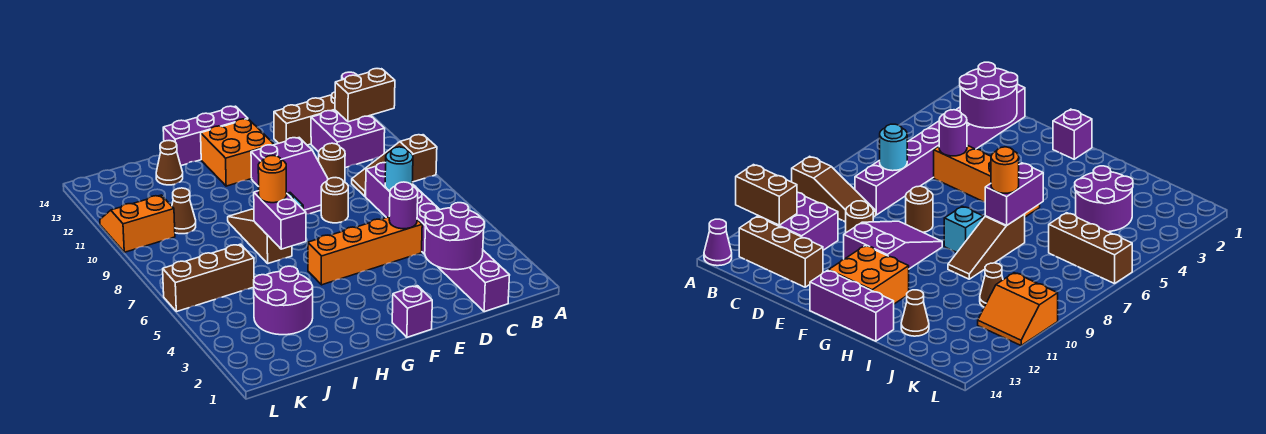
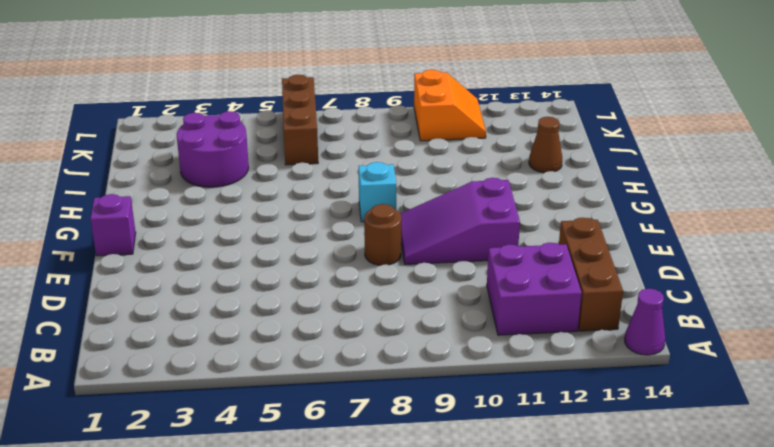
none -> brown 1x3 slope [352,135,437,197]
none -> purple 1x8 brick [366,163,510,312]
none -> orange 1x4 brick [308,217,422,285]

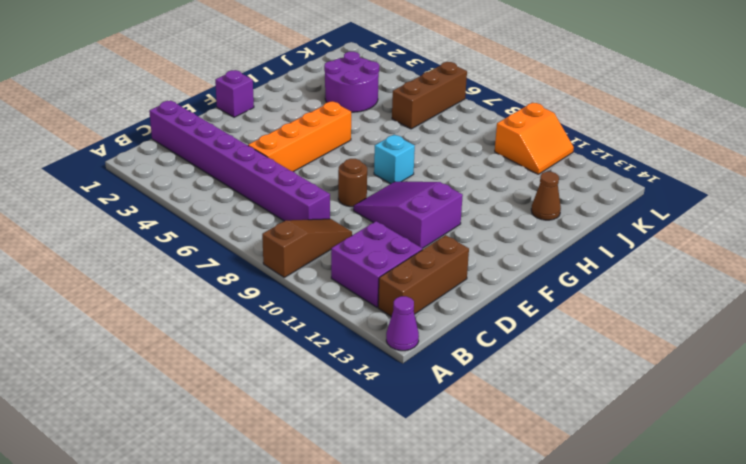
none -> brown 1x1 round brick [319,143,345,182]
none -> orange 2x2 brick [201,119,274,186]
none -> purple 1x3 brick [163,106,248,166]

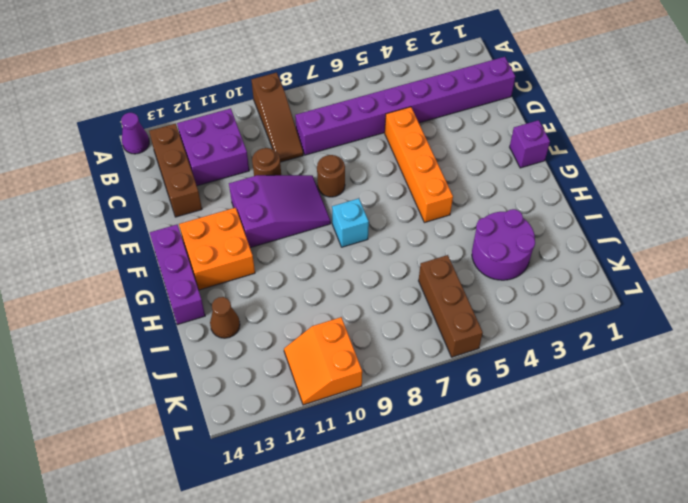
none -> brown 1x3 slope [228,209,292,263]
none -> brown 1x1 cone [172,188,196,234]
none -> brown 1x2 brick [335,69,395,122]

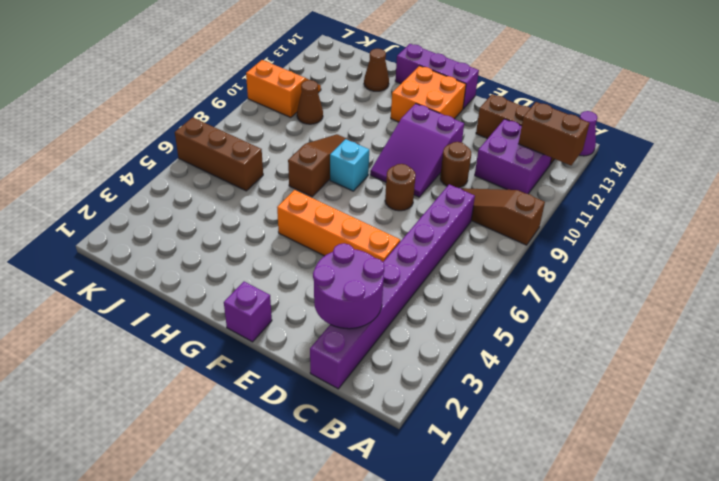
none -> purple 2x2 round brick [254,266,313,335]
none -> cyan 1x1 round brick [385,147,413,191]
none -> purple 1x1 round brick [389,182,418,229]

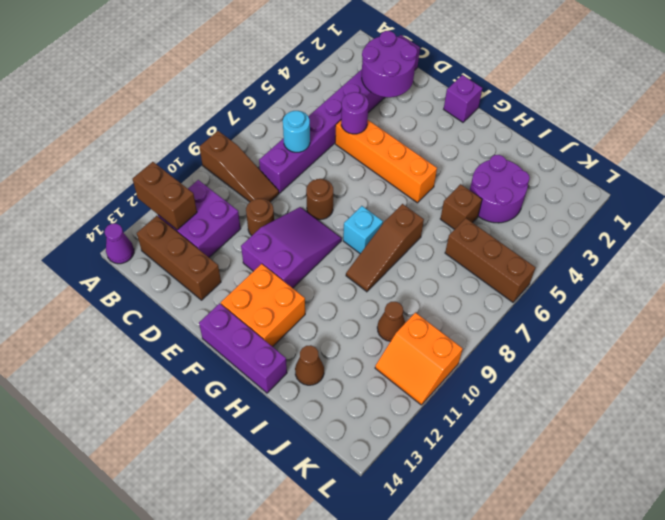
brown 1x1 brick [440,184,482,229] -> none
none -> purple 1x2 brick [254,191,306,249]
none -> orange 1x1 round brick [258,156,287,203]

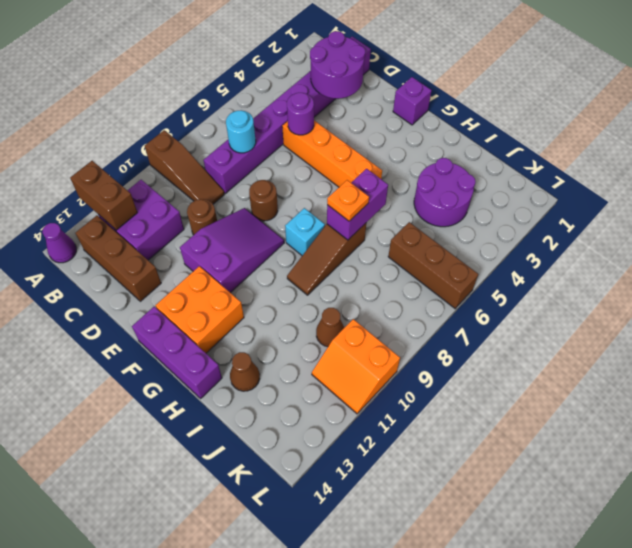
orange 1x1 plate [327,180,369,221] -> orange 1x1 round brick [258,156,287,203]

